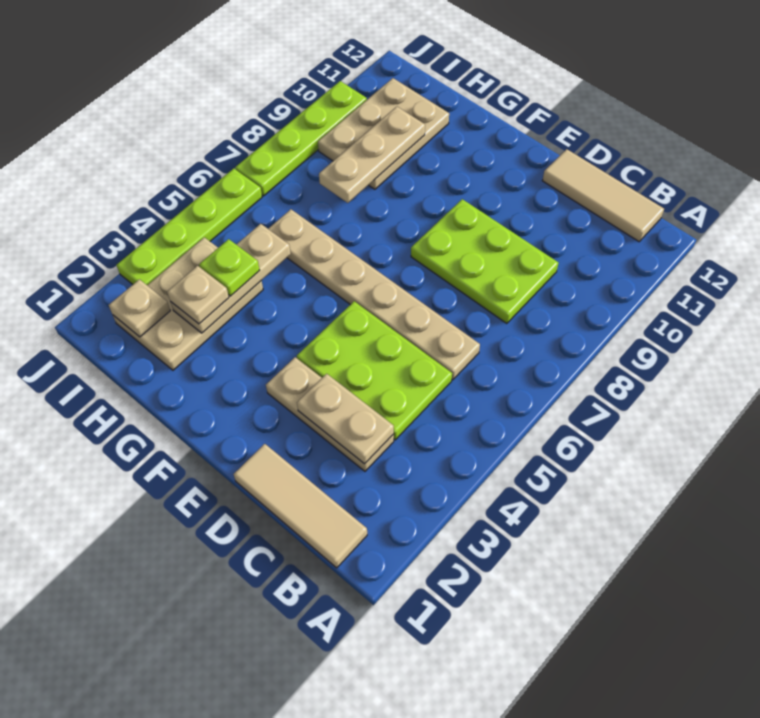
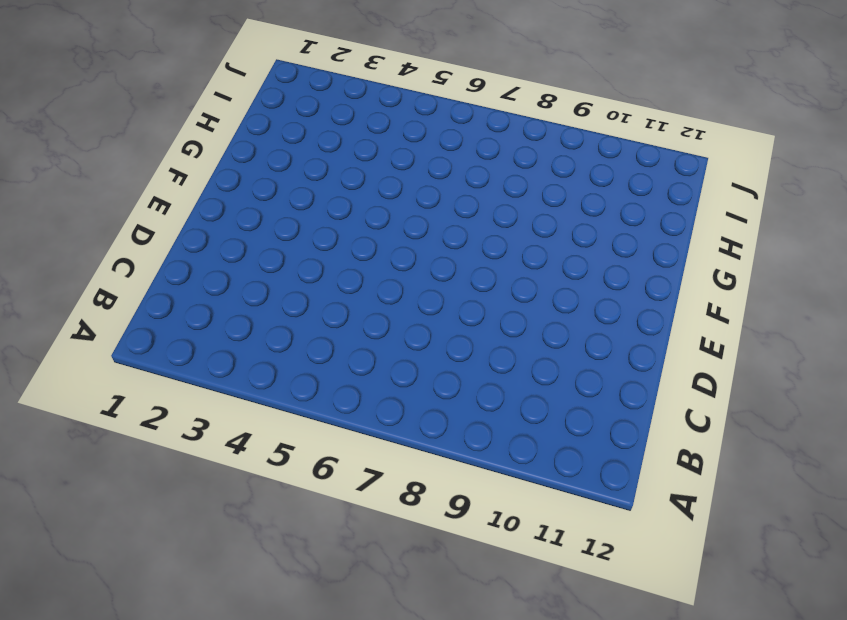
none -> tan 1x3 tile [234,444,367,568]
none -> tan 1x3 tile [542,149,664,242]
none -> tan 1x3 plate [266,357,394,471]

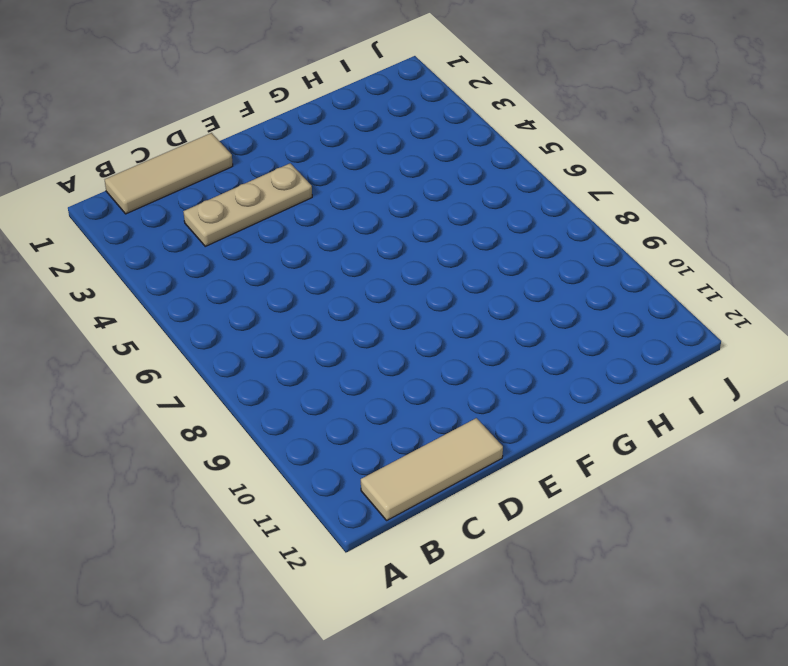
none -> lime 2x3 plate [297,301,452,440]
none -> tan 1x6 plate [268,209,480,380]
none -> lime 2x3 plate [411,199,558,324]

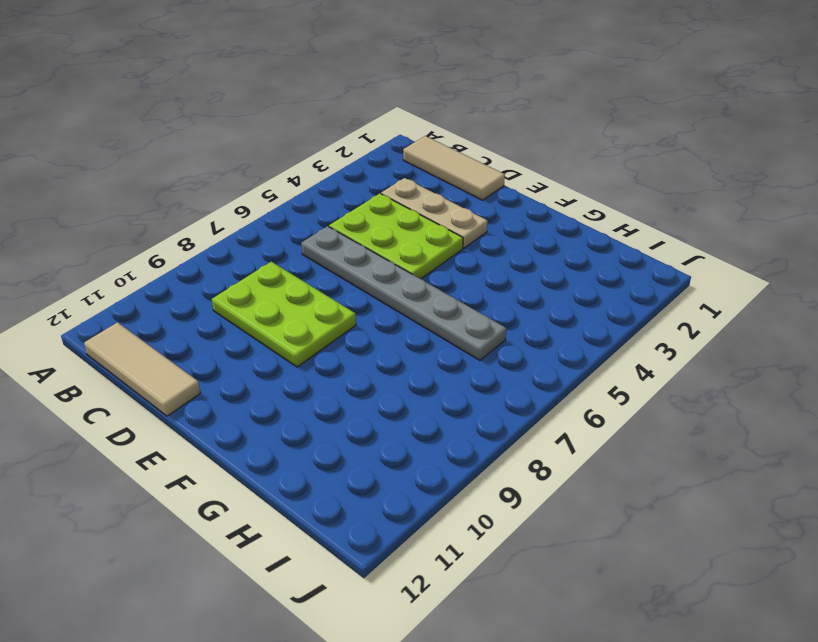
grey 1x6 plate [301,226,506,360] -> tan 1x6 plate [268,209,480,380]
none -> tan 2x3 plate [113,237,263,370]
none -> tan 2x3 plate [318,78,449,189]
none -> lime 1x4 plate [116,169,262,285]

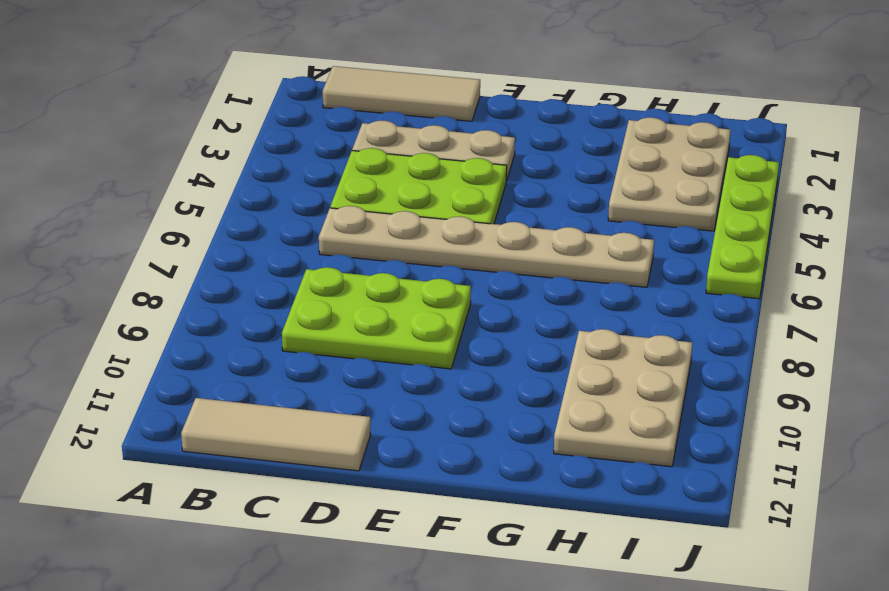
none -> lime 1x4 plate [235,81,367,196]
none -> tan 1x2 plate [297,374,394,464]
none -> tan 1x3 plate [171,224,291,333]

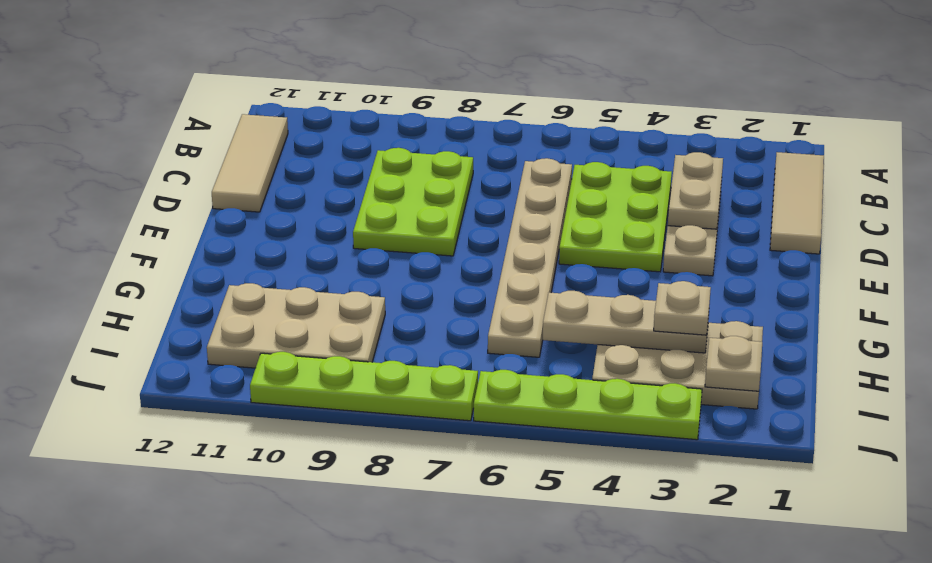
none -> tan 1x3 plate [319,107,425,203]
none -> lime 1x1 plate [199,239,260,296]

